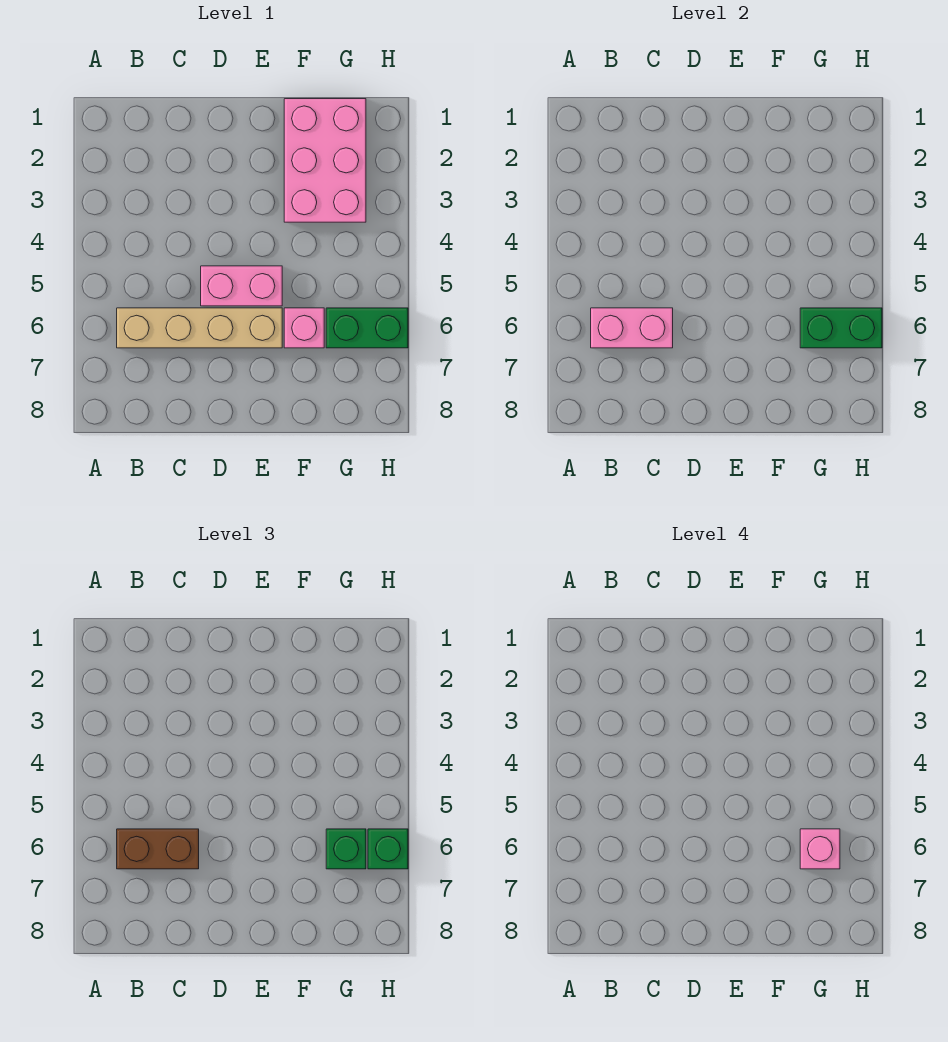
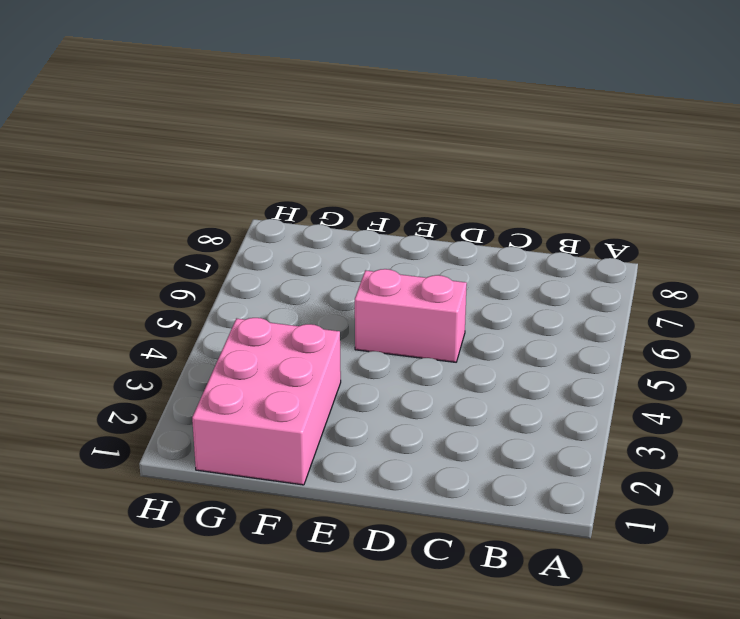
none -> tan 1x4 brick [117,308,282,348]
none -> pink 1x1 brick [284,308,324,348]

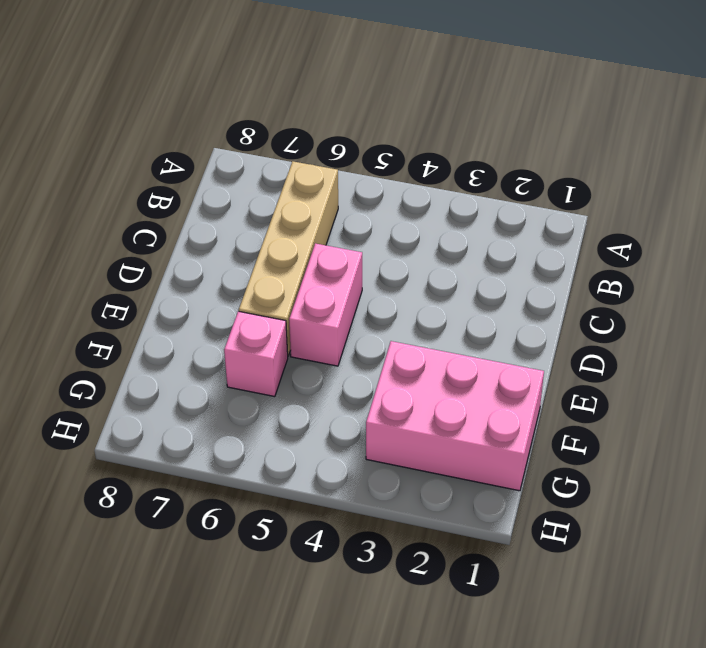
none -> green 1x2 brick [326,308,408,348]
none -> pink 1x2 brick [591,308,673,348]

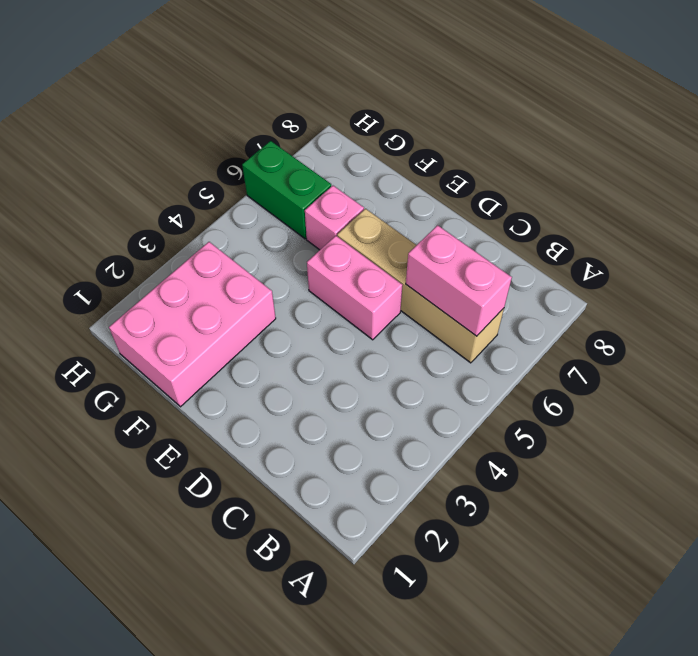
none -> green 1x2 brick [800,308,882,348]
none -> brown 1x2 brick [117,829,199,869]

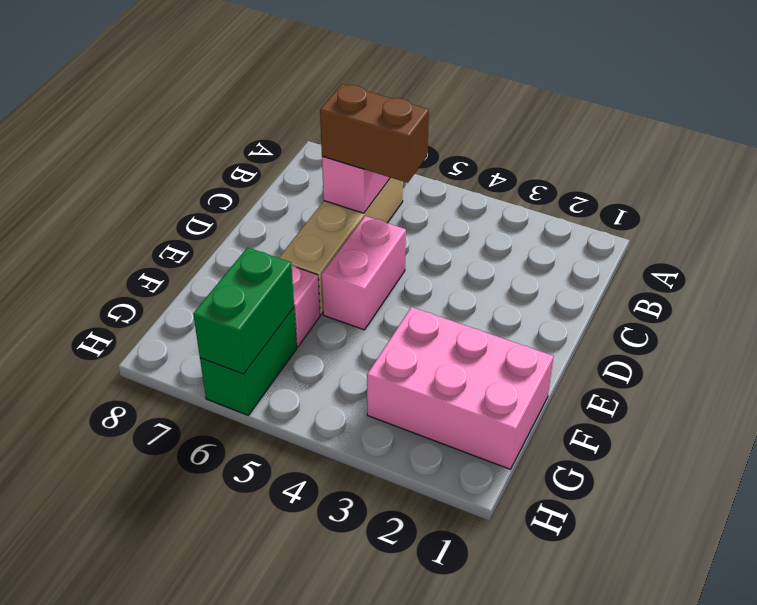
brown 1x2 brick [320,84,429,183] -> brown 1x2 brick turned to [117,829,199,869]
none -> green 1x1 brick [326,829,366,869]
none -> green 1x1 brick [368,829,408,869]

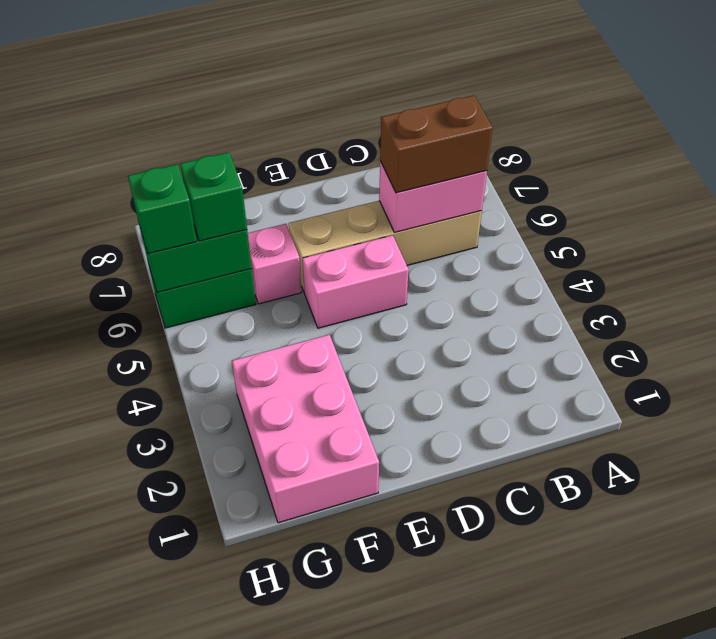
none -> pink 1x1 brick [800,829,840,869]

